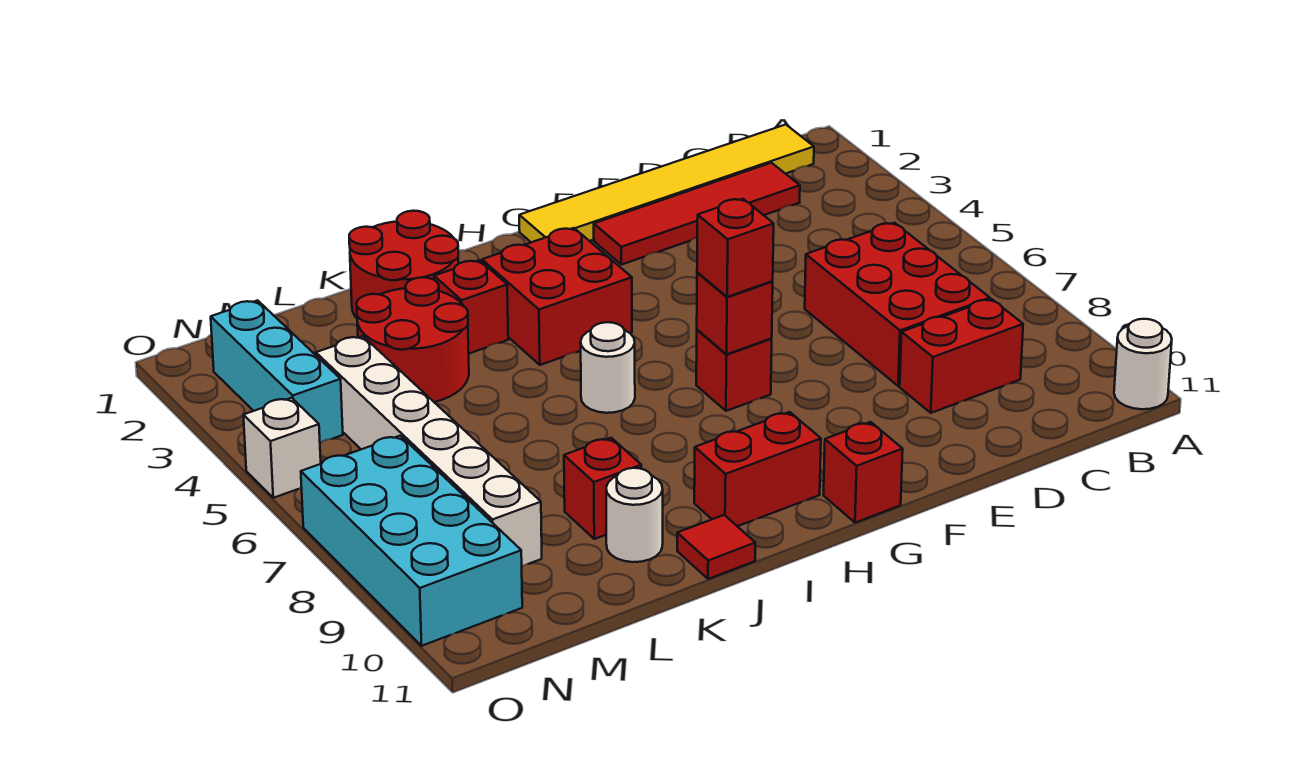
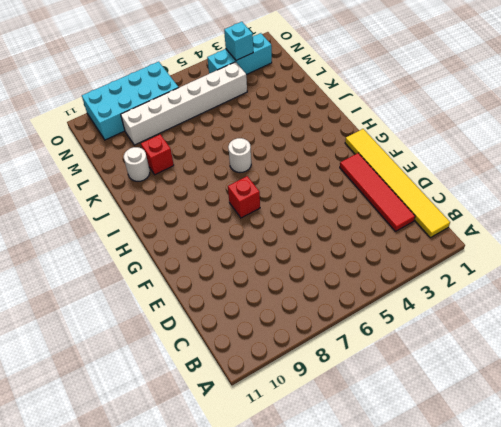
cyan 1x1 brick [224,22,253,60] -> none
none -> white 1x1 round brick [1114,319,1172,409]
none -> red 2x3 brick [805,223,990,386]
none -> red 1x2 brick [900,299,1023,413]

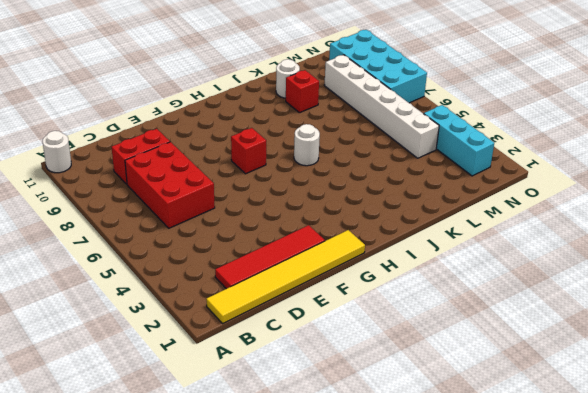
none -> red 1x1 brick [824,422,903,523]
none -> red 2x2 brick [482,228,632,365]
none -> red 1x2 brick [694,412,821,526]

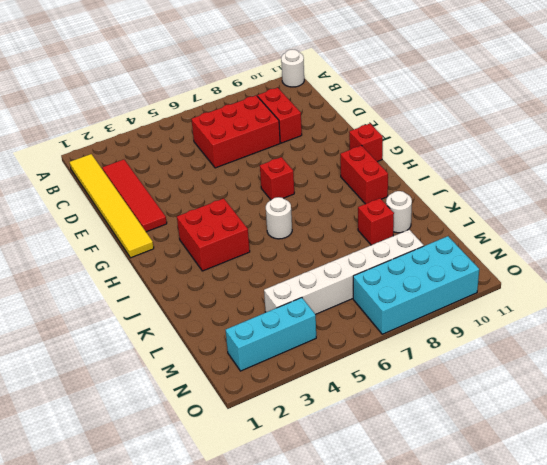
none -> red 2x2 round brick [349,211,458,318]
none -> red 1x1 brick [434,260,508,353]
none -> red 1x1 tile [677,515,755,579]

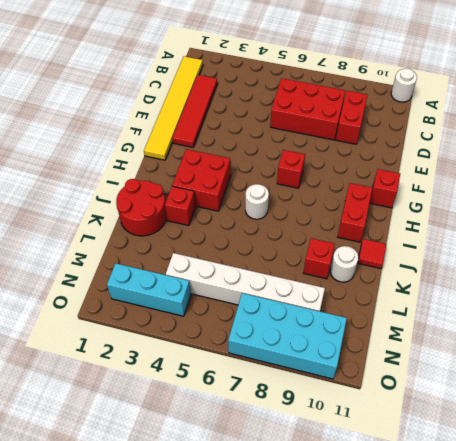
none -> red 2x2 round brick [357,277,469,402]
none -> white 1x1 brick [243,398,321,498]
none -> red 1x1 brick [697,272,773,354]

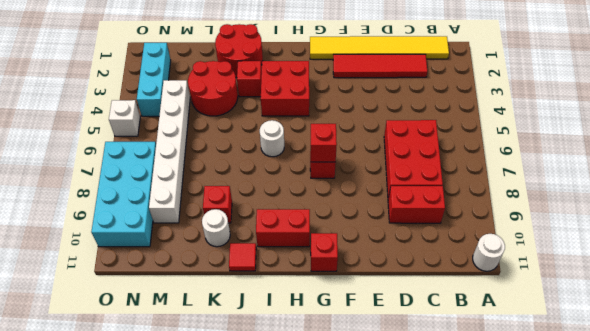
none -> red 1x1 brick [697,199,774,297]

